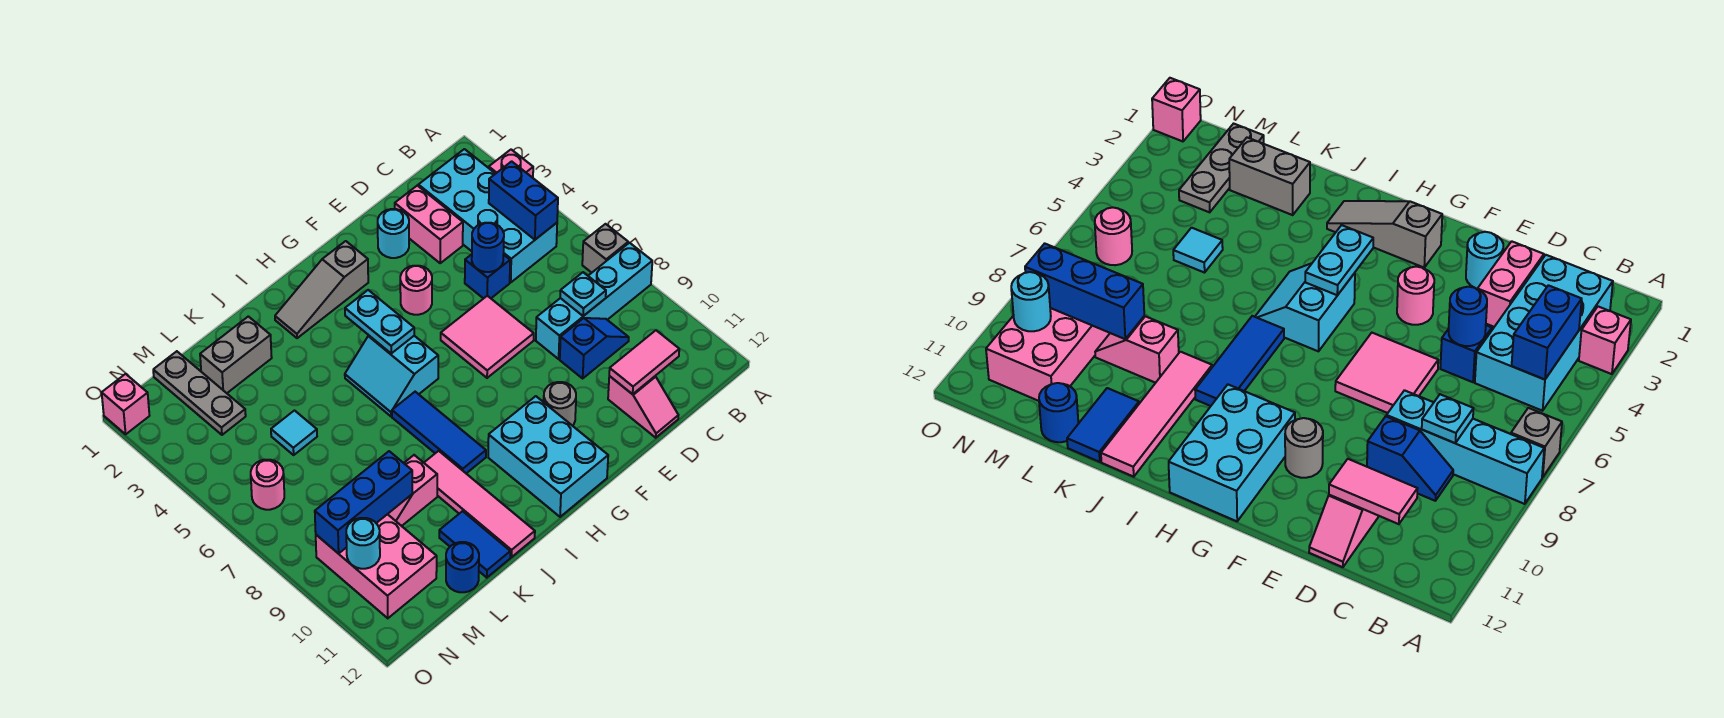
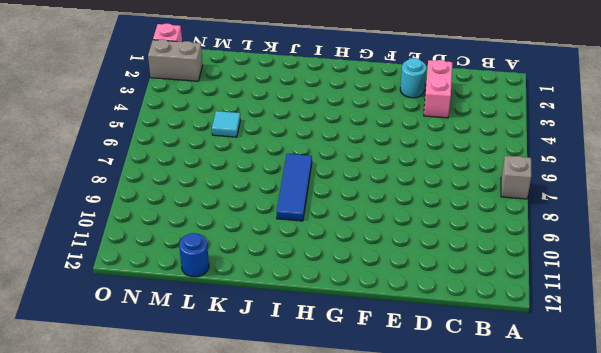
grey 1x2 brick [148,39,203,81] -> grey 1x2 brick moved to [200,316,272,393]
none -> pink 1x1 brick [489,150,533,178]
none -> cyan 1x4 brick [536,243,652,359]
none -> cyan 2x4 brick [418,149,557,282]
none -> blue 1x2 slope [560,318,629,378]

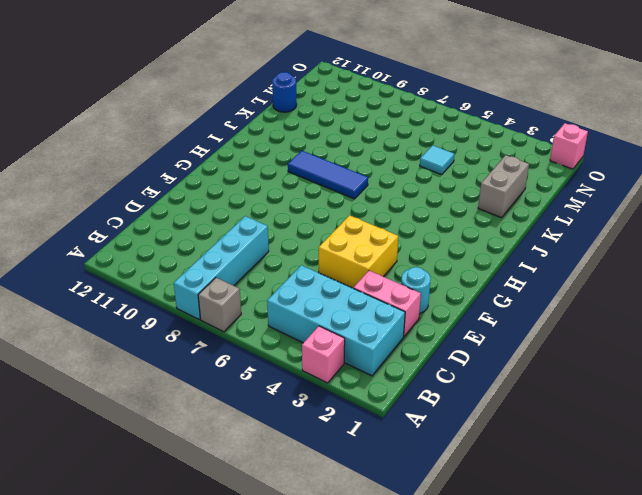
yellow 2x2 brick [319,215,398,288] -> pink 1x1 round brick [400,266,432,315]
none -> blue 1x2 slope [560,318,629,378]
none -> blue 1x1 brick [465,254,510,299]
none -> pink 1x2 slope [608,376,678,438]
none -> pink 2x2 tile [441,296,534,378]

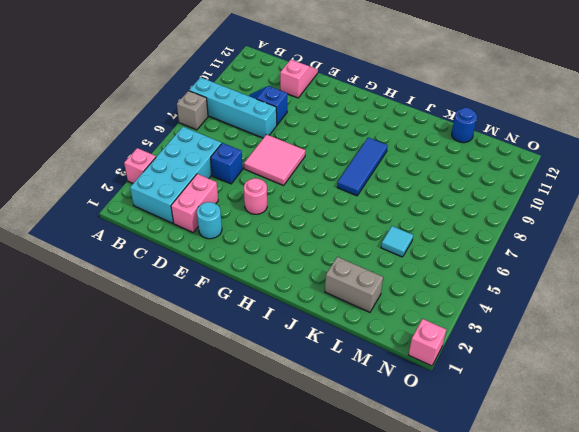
none -> grey 1x1 round brick [544,382,576,426]
none -> grey 1x3 slope [275,241,368,338]
none -> cyan 2x3 brick [488,396,608,517]
none -> cyan 2x2 slope [345,336,438,416]

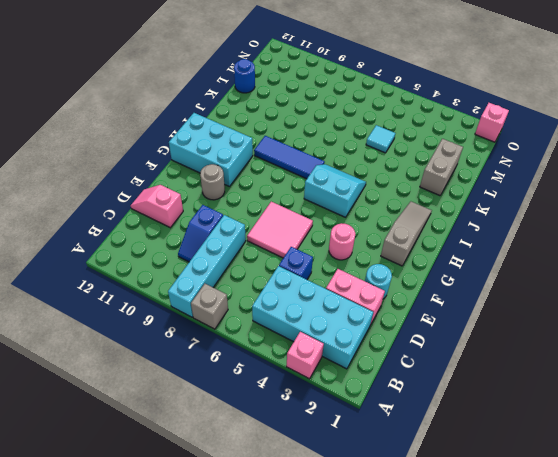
none -> pink 1x4 tile [424,451,535,557]
none -> pink 1x2 slope [388,455,437,526]
none -> blue 1x2 tile [439,511,510,578]
none -> grey 1x3 plate [153,351,246,435]

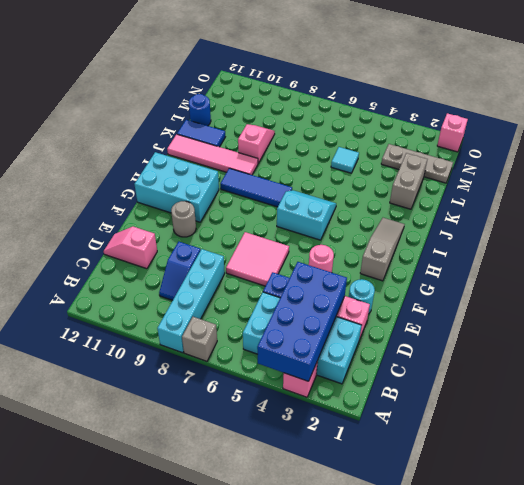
blue 2x4 brick [257,262,347,381] -> blue 1x2 brick [489,161,558,240]
none -> pink 2x3 brick [316,514,437,618]
none -> pink 1x1 round brick [251,460,284,510]
none -> cyan 1x1 plate [560,272,606,316]
none -> pink 1x2 tile [609,330,679,394]

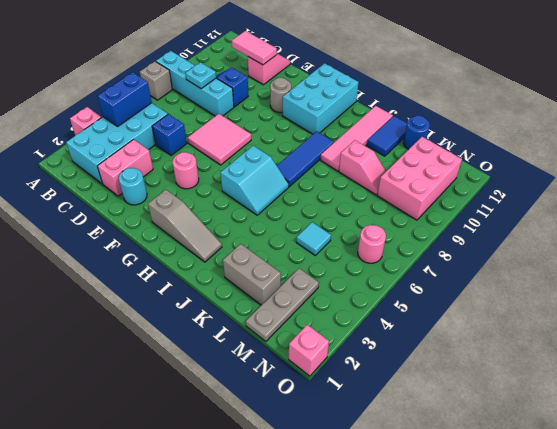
none -> blue 1x1 round brick [472,223,504,272]
none -> cyan 1x2 plate [345,290,414,353]
none -> blue 1x3 brick [315,451,412,554]
none -> cyan 1x1 round brick [346,518,380,569]

